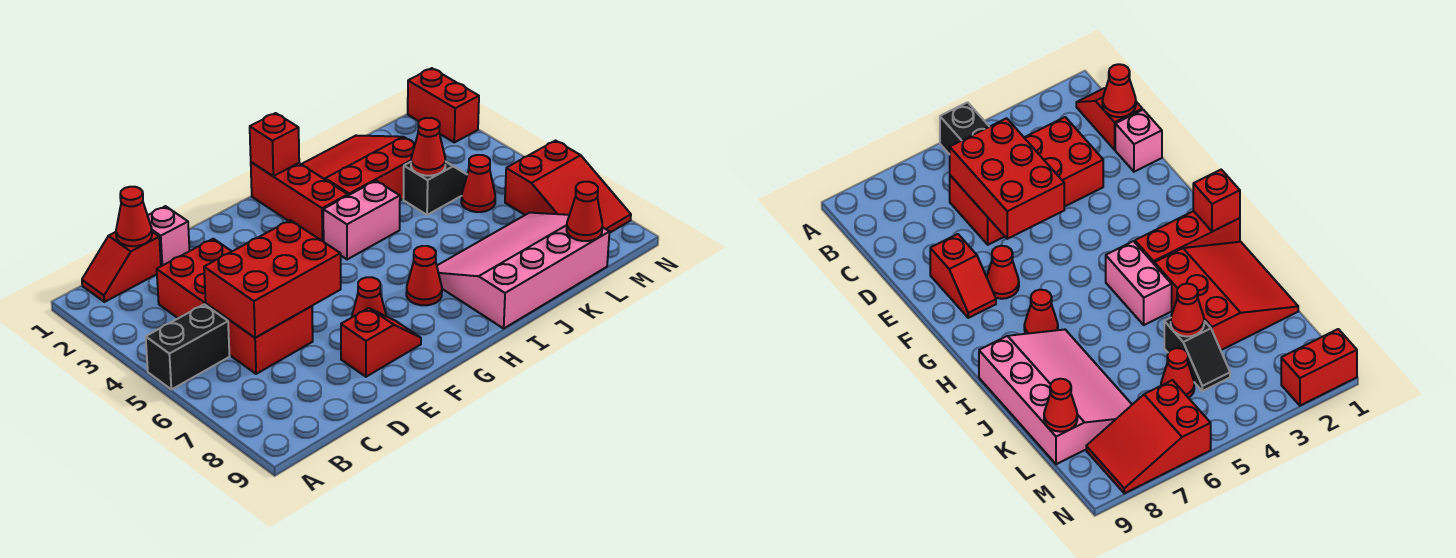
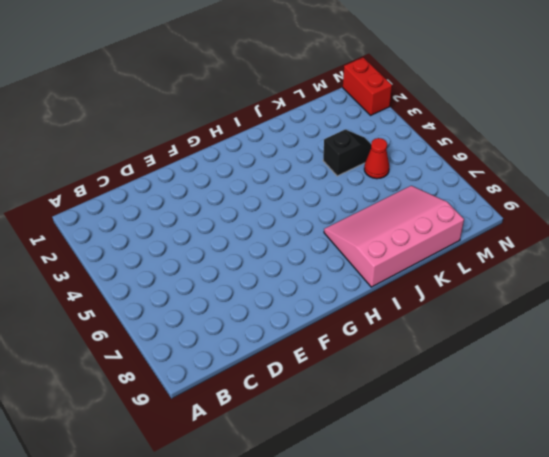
none -> black 1x2 brick [146,304,230,389]
none -> red 1x2 slope [82,232,161,302]
none -> red 2x4 brick [157,239,313,374]

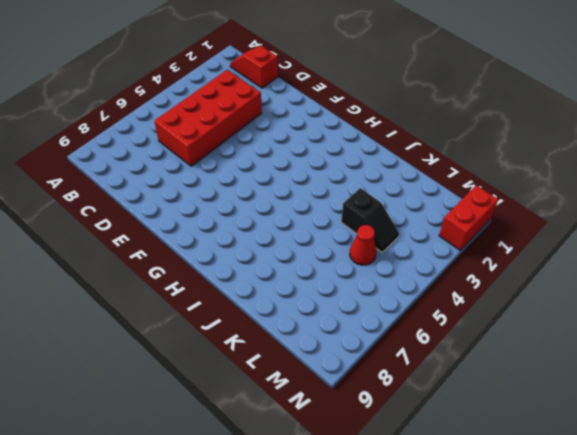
none -> black 1x2 brick [146,304,230,389]
none -> pink 1x1 brick [148,206,190,266]
none -> red 1x2 slope [341,308,421,377]

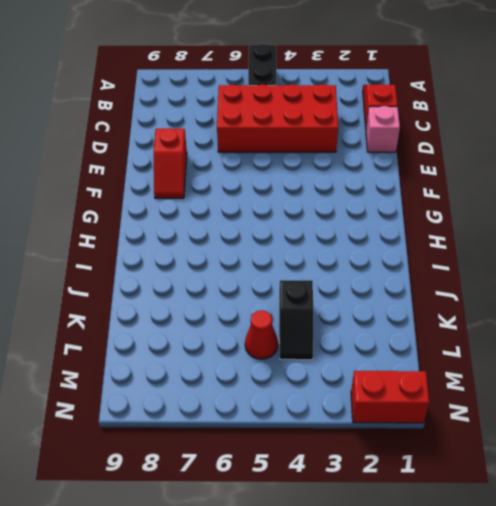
none -> red 1x1 cone [352,277,386,317]
none -> red 1x3 brick [251,162,348,242]
none -> pink 1x2 brick [323,181,400,259]

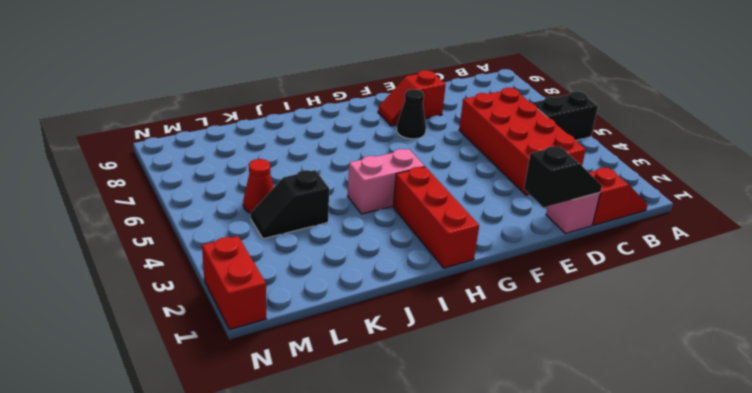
black 1x2 slope [524,146,602,207] -> none
black 1x1 cone [397,89,426,139] -> red 1x1 cone [352,277,386,317]
none -> red 1x1 cone [406,246,442,305]
none -> red 3x3 slope [301,136,415,200]
none -> pink 3x4 slope [437,213,609,328]

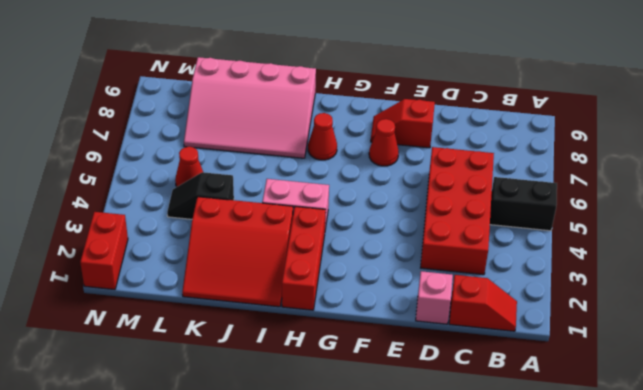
none -> red 2x3 slope [505,141,631,233]
none -> red 1x1 cone [116,187,152,246]
none -> red 2x3 brick [204,220,341,338]

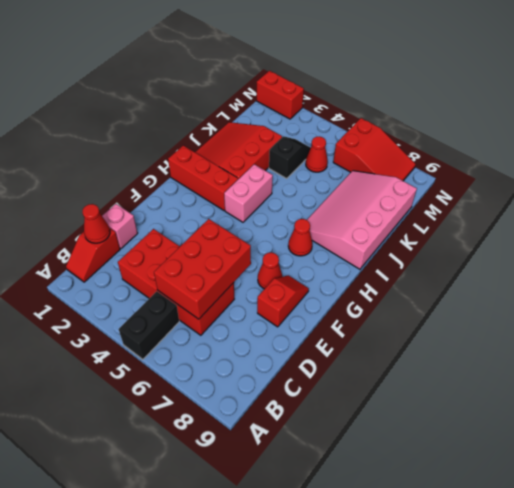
none -> red 1x1 brick [250,113,299,176]
none -> red 1x1 cone [411,118,445,176]
none -> red 1x1 cone [567,182,602,241]

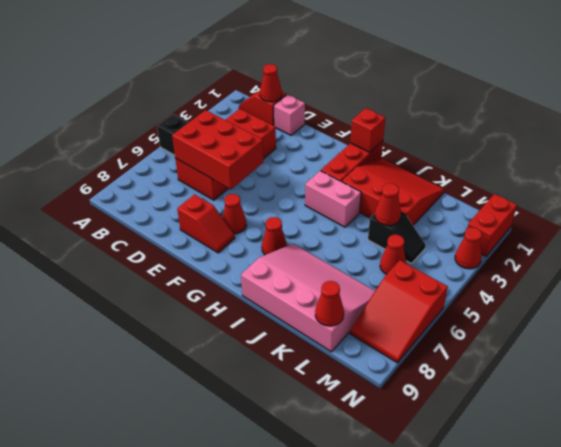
red 1x1 cone [455,227,482,269] -> none

